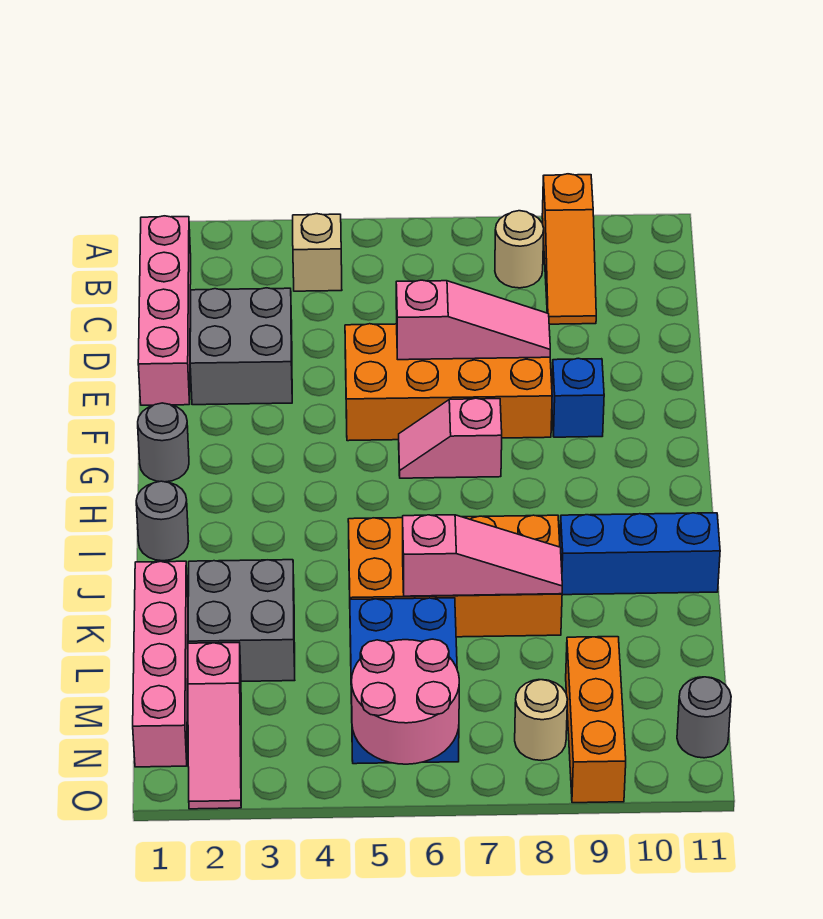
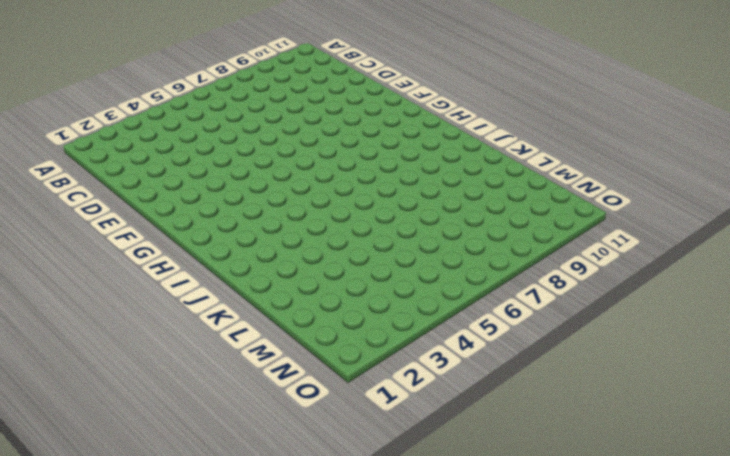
none -> orange 1x3 slope [542,174,596,324]
none -> pink 1x4 brick [138,216,191,405]
none -> tan 1x1 brick [293,214,342,291]

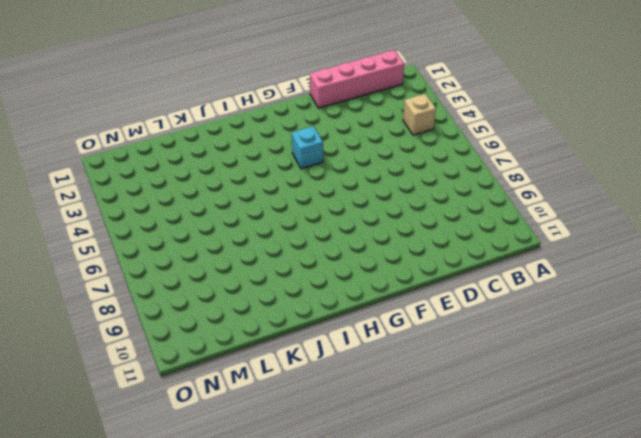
cyan 1x1 brick [292,126,323,169] -> none
none -> orange 1x3 slope [542,174,596,324]
none -> tan 1x1 round brick [495,211,544,288]
none -> grey 2x2 brick [190,288,292,405]

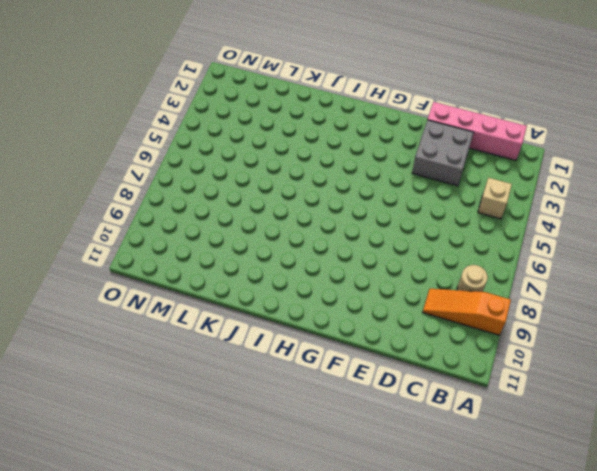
none -> orange 2x4 brick [345,324,552,441]
none -> blue 1x1 brick [552,358,604,437]
none -> grey 1x1 round brick [138,403,189,482]

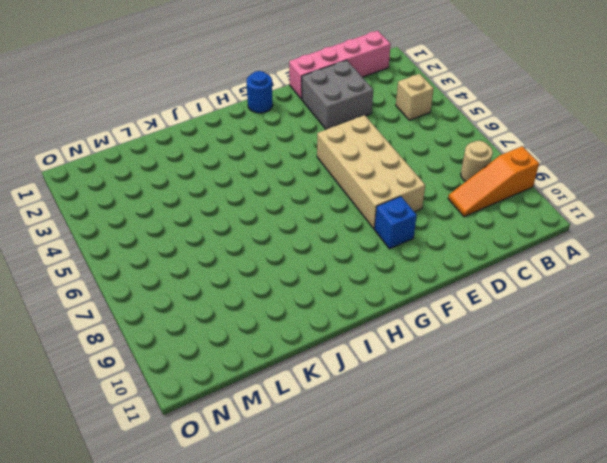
tan 2x4 brick [317,115,425,229] -> orange 2x4 brick [345,324,552,441]
blue 1x1 round brick [247,71,273,113] -> grey 1x1 round brick [138,403,189,482]
none -> pink 1x2 slope [399,398,502,478]
none -> grey 1x1 round brick [136,481,189,561]
none -> orange 2x4 brick [348,515,562,637]

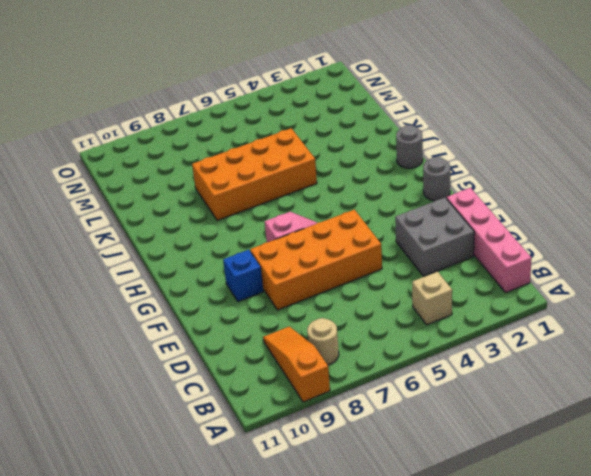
none -> blue 1x3 brick [560,513,720,595]
none -> pink 1x4 brick [133,561,188,767]
none -> grey 2x2 brick [188,560,295,681]

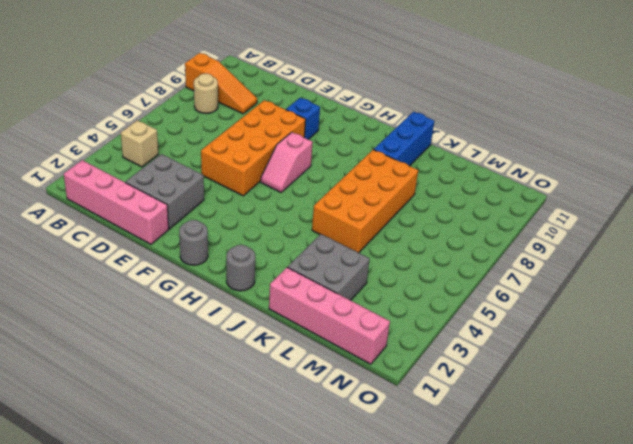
none -> blue 2x3 brick [350,598,459,764]
none -> pink 1x3 slope [188,643,241,809]
none -> orange 1x3 brick [566,637,626,803]

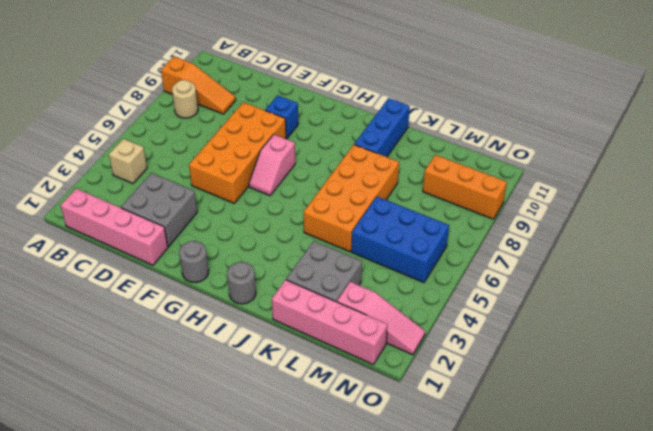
none -> tan 1x1 round brick [515,680,568,761]
none -> grey 1x1 round brick [677,677,731,758]
none -> pink 1x3 slope [396,280,550,360]

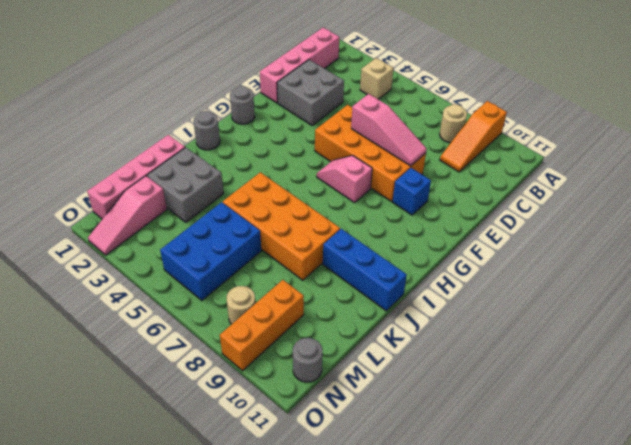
none -> pink 1x3 slope [403,515,562,596]
none -> pink 2x2 round brick [351,639,459,764]

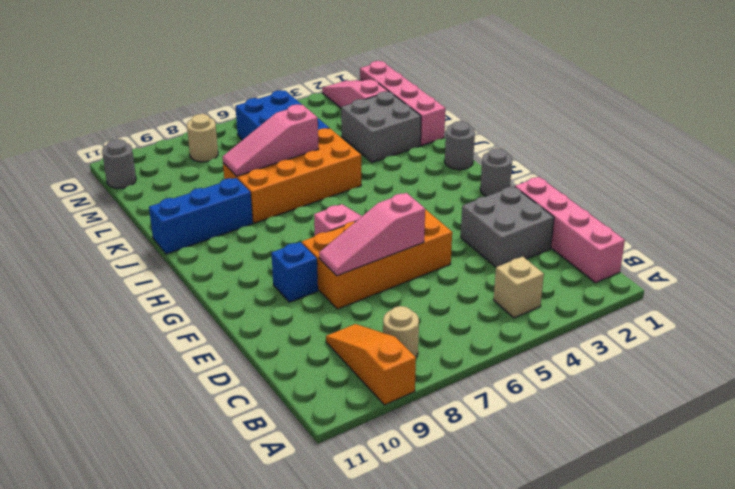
none -> orange 1x3 brick [566,637,626,803]
none -> pink 2x2 round brick [351,639,459,764]

